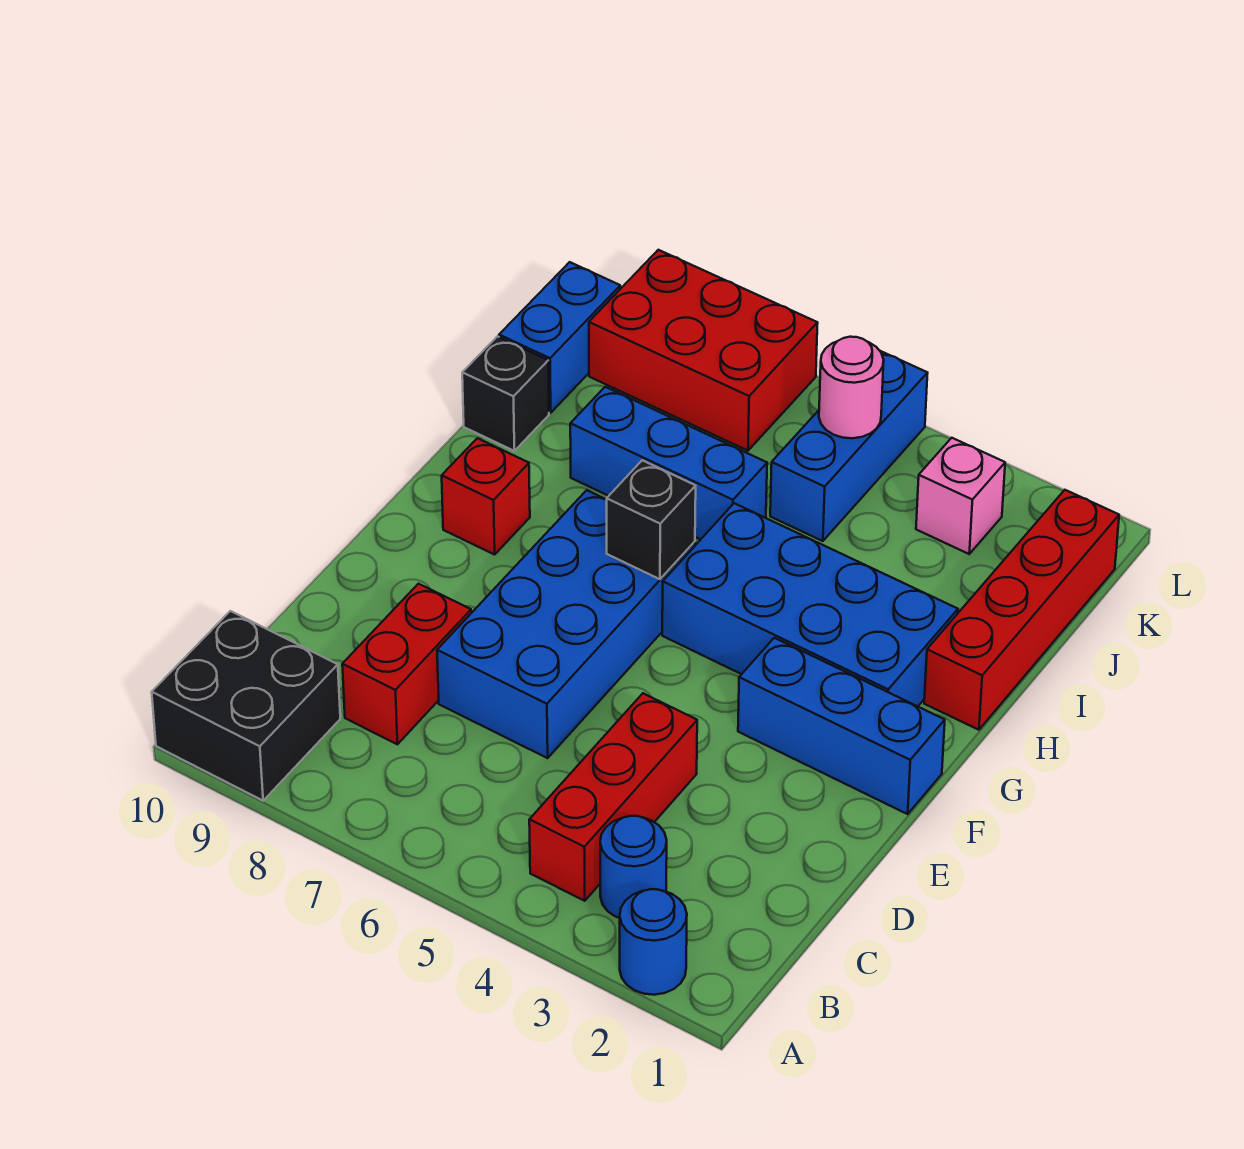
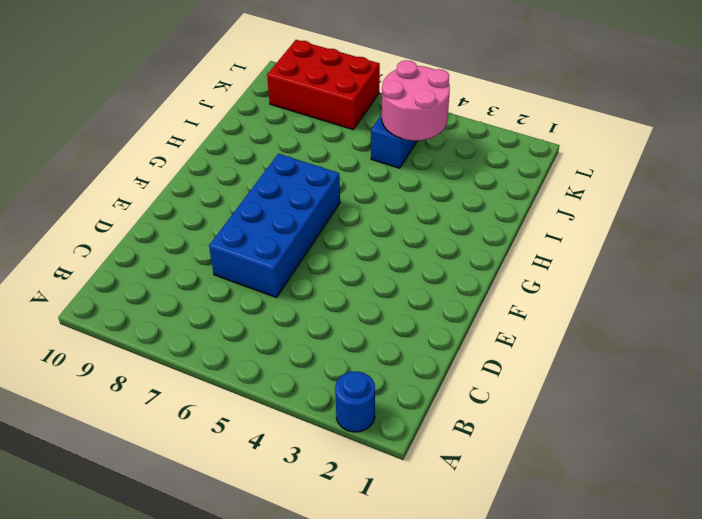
pink 2x2 round brick [382,60,450,141] -> pink 1x1 round brick [819,337,884,438]
none -> black 2x2 brick [152,611,340,801]
none -> blue 1x1 round brick [600,816,667,918]
none -> red 1x3 brick [529,693,697,901]

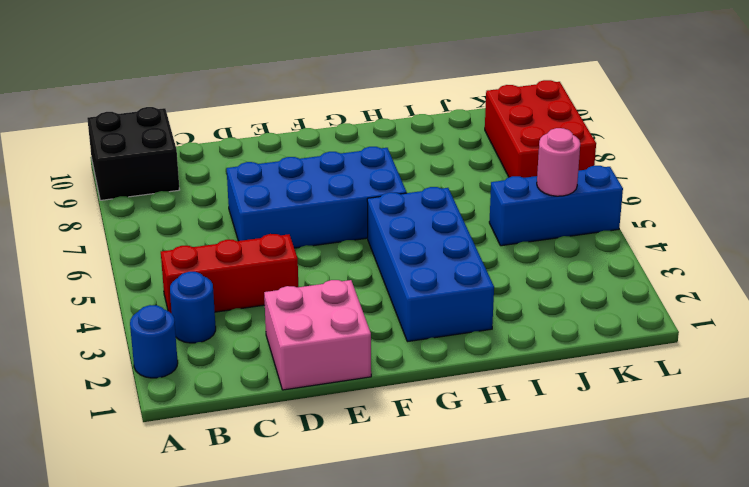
pink 2x2 brick [264,280,371,390] -> none
none -> red 1x2 brick [342,584,471,744]
none -> blue 1x3 brick [738,638,945,814]
none -> red 1x1 brick [442,438,530,555]

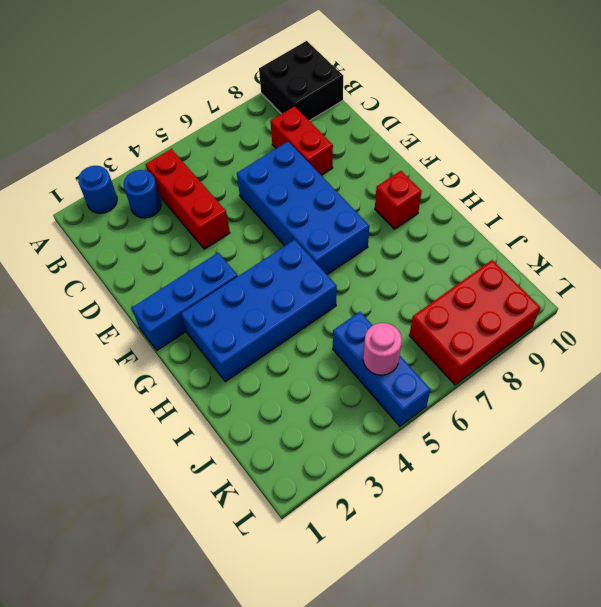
none -> red 1x4 brick [924,490,1119,730]
none -> blue 1x3 brick [570,387,767,540]
none -> black 1x1 brick [462,336,549,451]

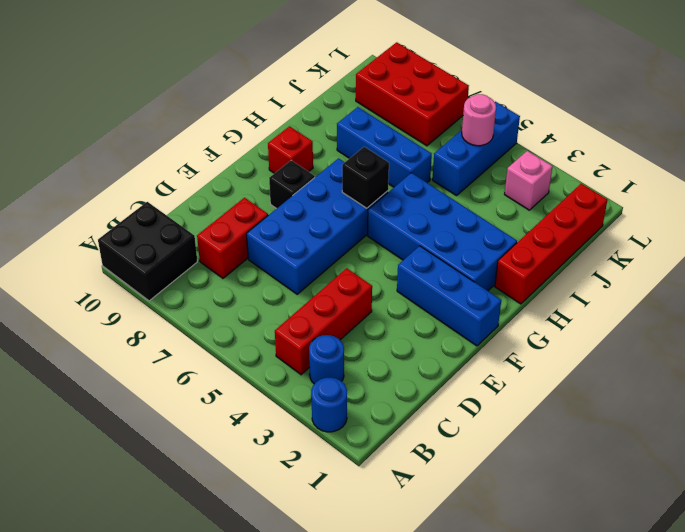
black 1x1 brick [269,160,315,209] -> black 1x1 brick moved to [462,336,549,451]
none -> blue 1x2 brick [499,262,620,413]

